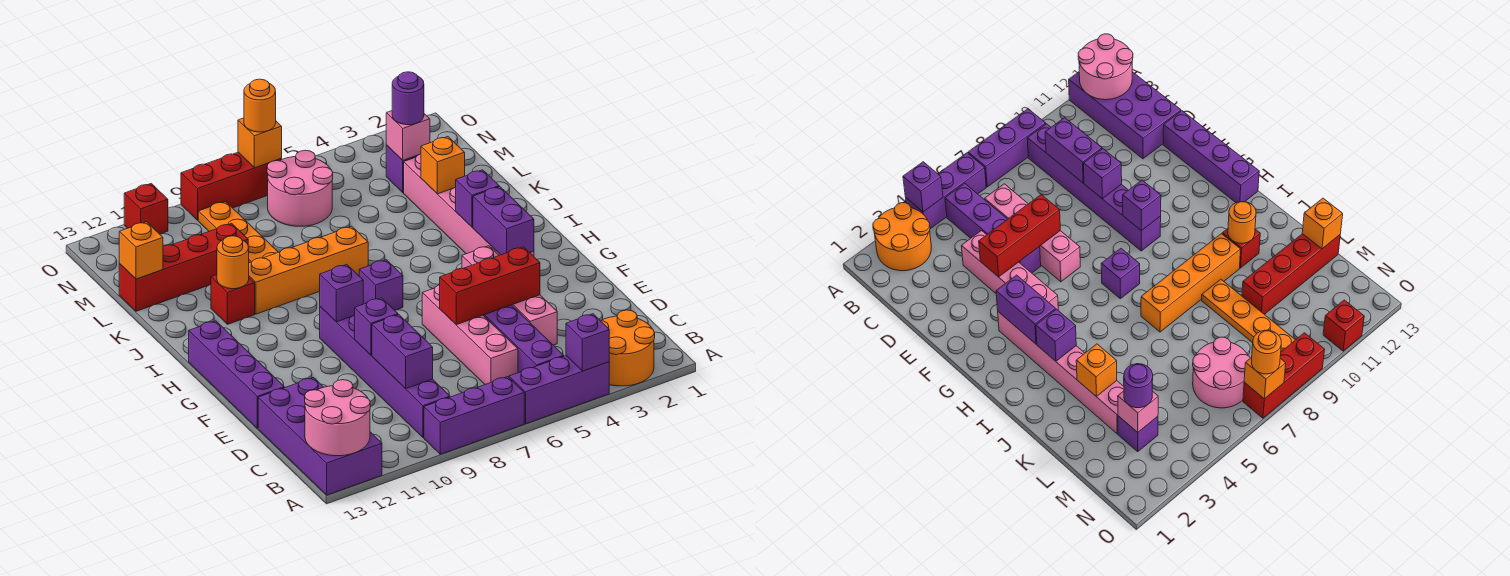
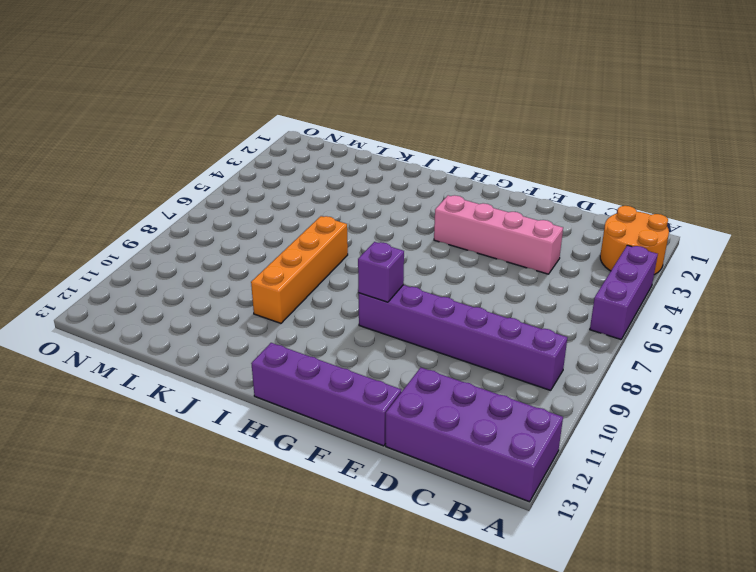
none -> purple 1x3 brick [424,377,524,454]
none -> purple 1x4 brick [483,305,564,373]
none -> pink 1x4 brick [422,285,518,384]
none -> pink 1x6 brick [404,154,534,256]

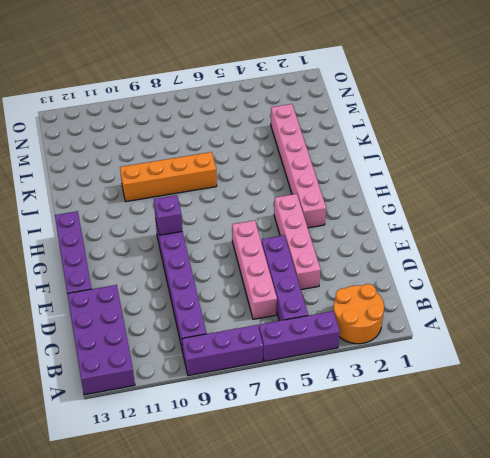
none -> purple 1x1 brick [359,260,403,310]
none -> red 1x1 brick [211,275,255,324]
none -> orange 1x4 plate [198,201,278,263]
none -> red 1x4 brick [119,223,248,311]

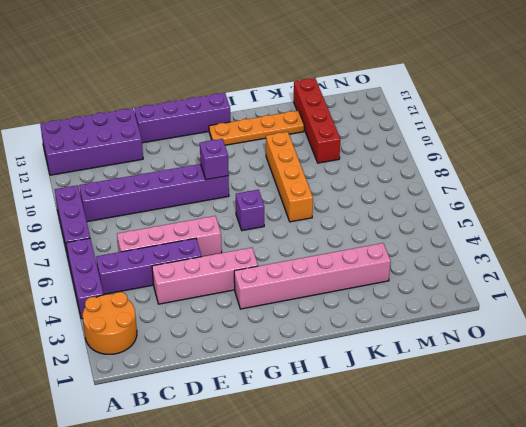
orange 1x4 plate [209,111,304,145] -> orange 1x4 plate moved to [198,201,278,263]
none -> red 1x1 brick [211,275,255,324]
none -> purple 1x1 brick [386,145,417,193]
none -> pink 2x2 round brick [267,150,333,226]
none -> red 1x3 brick [181,153,282,220]

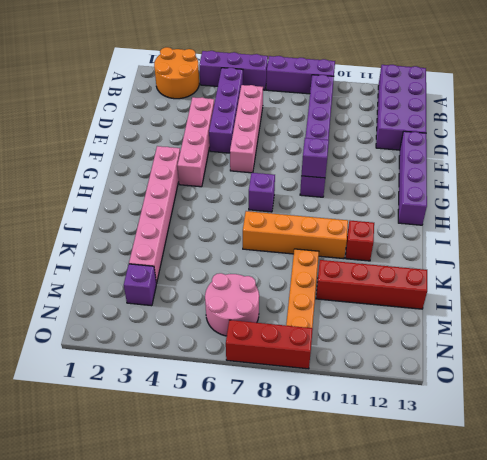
none -> red 1x1 brick [124,184,168,234]
none -> purple 1x1 brick [566,314,609,371]
none -> pink 2x2 round brick [305,380,370,456]
none -> purple 1x2 brick [372,315,433,389]

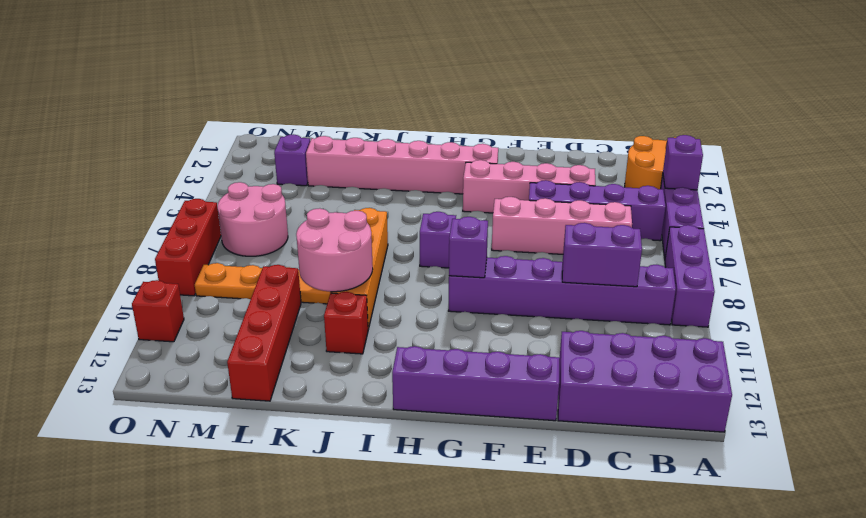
pink 2x2 round brick [296,208,373,292] -> pink 2x2 round brick moved to [305,380,370,456]
none -> red 1x3 brick [440,247,540,325]
none -> purple 1x1 brick [355,298,398,355]
none -> purple 1x2 brick [473,187,534,255]
none -> purple 1x1 brick [456,170,499,227]

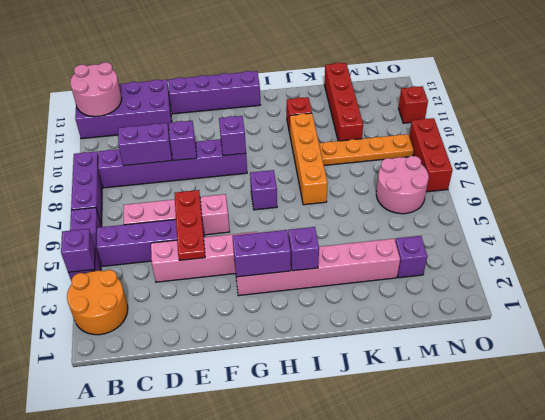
red 1x3 plate [174,190,205,260] -> red 1x3 brick [440,247,540,325]
none -> orange 1x1 round brick [217,236,249,289]
none -> orange 1x1 brick [421,137,465,194]
none -> orange 1x1 brick [119,222,163,279]
none -> pink 1x1 brick [386,111,430,160]

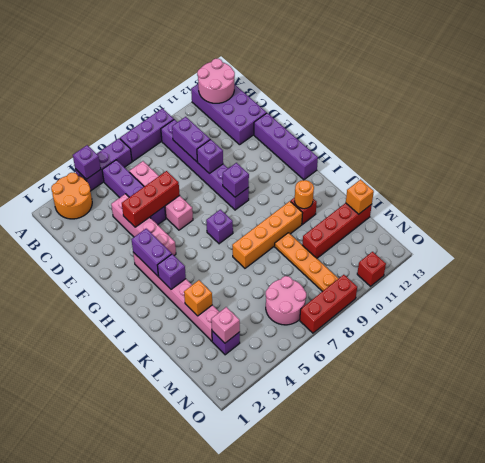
none -> orange 1x1 brick [238,118,282,168]
none -> purple 1x1 round brick [392,72,424,125]
none -> orange 1x1 round brick [244,79,276,132]

